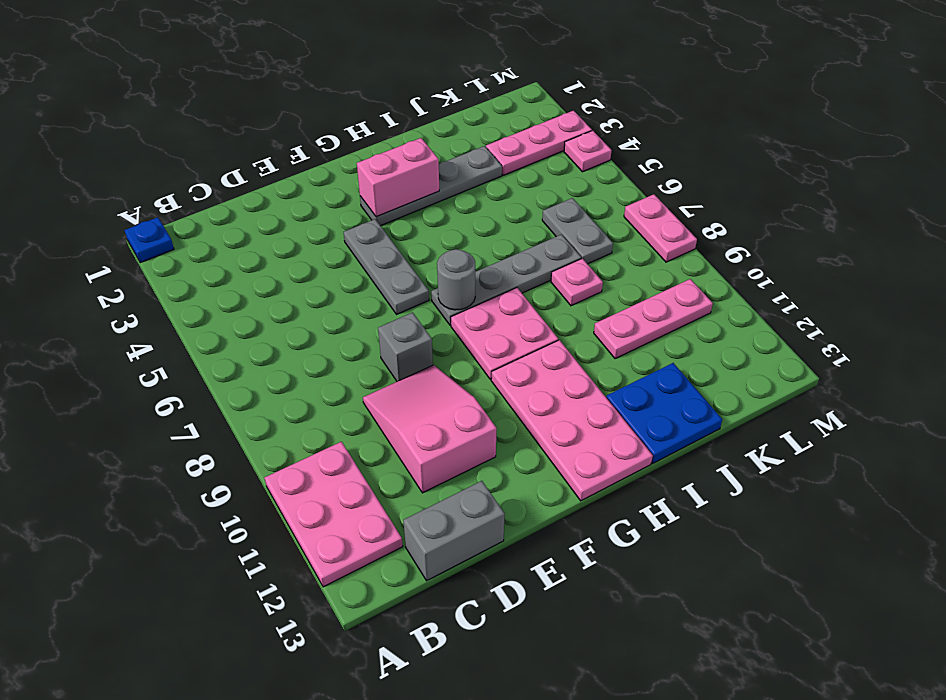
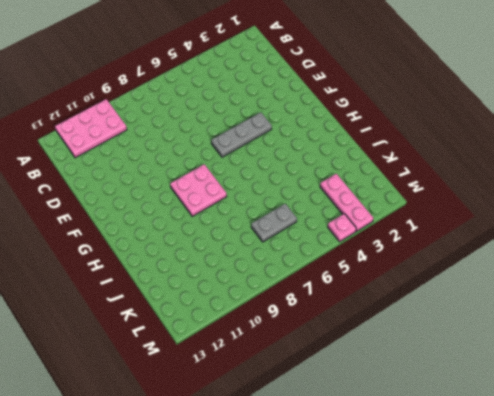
none -> blue 1x1 plate [124,217,174,263]
none -> grey 1x2 brick [403,481,505,581]
none -> pink 2x3 slope [363,365,497,493]

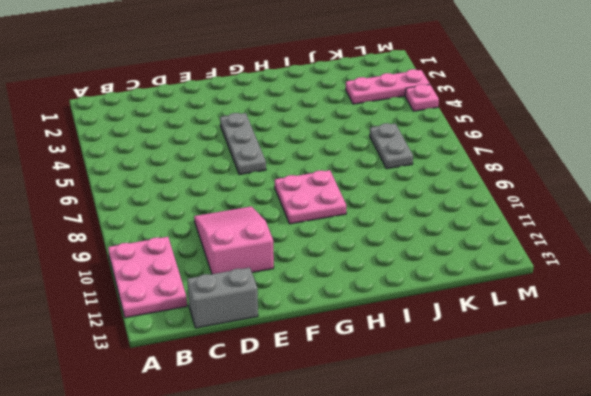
none -> blue 1x1 plate [124,217,174,263]
none -> grey 1x1 brick [378,312,433,381]
none -> grey 1x4 plate [360,146,502,226]

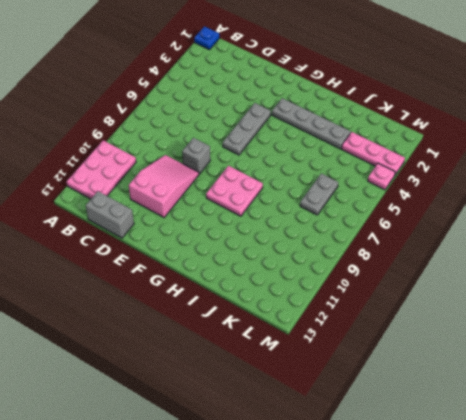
none -> grey 1x4 plate [431,235,581,325]
none -> pink 2x4 plate [491,340,653,501]
none -> blue 2x2 plate [606,363,722,463]

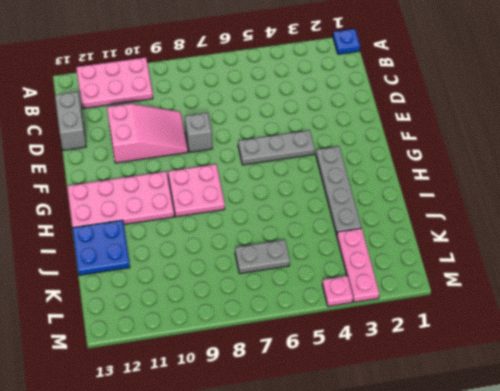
none -> grey 1x4 plate [431,235,581,325]
none -> pink 1x1 plate [551,258,603,306]
none -> pink 1x3 plate [594,279,713,359]

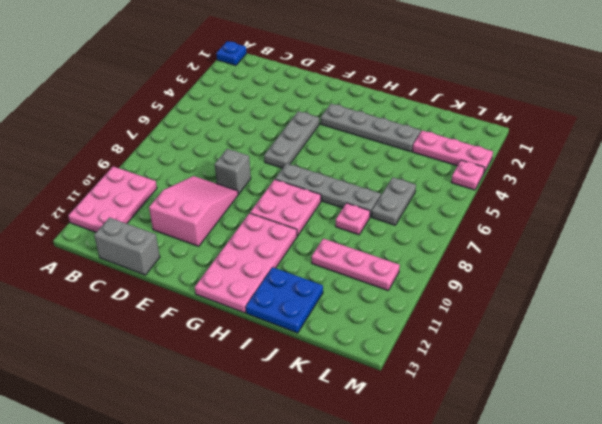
none -> pink 1x2 plate [624,194,697,262]
none -> pink 1x2 brick [357,138,439,217]
none -> grey 1x1 round brick [437,249,475,310]

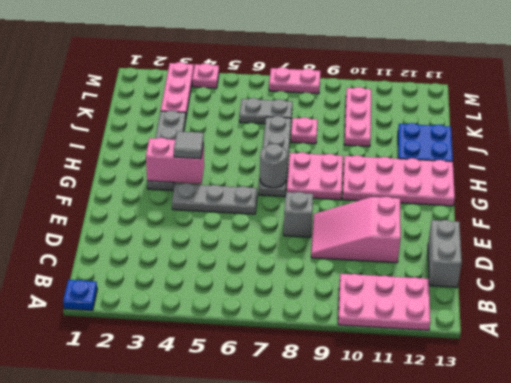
pink 1x2 brick [146,138,204,184] -> pink 1x2 brick turned to [357,138,439,217]
grey 1x1 tile [174,131,204,159] -> none

